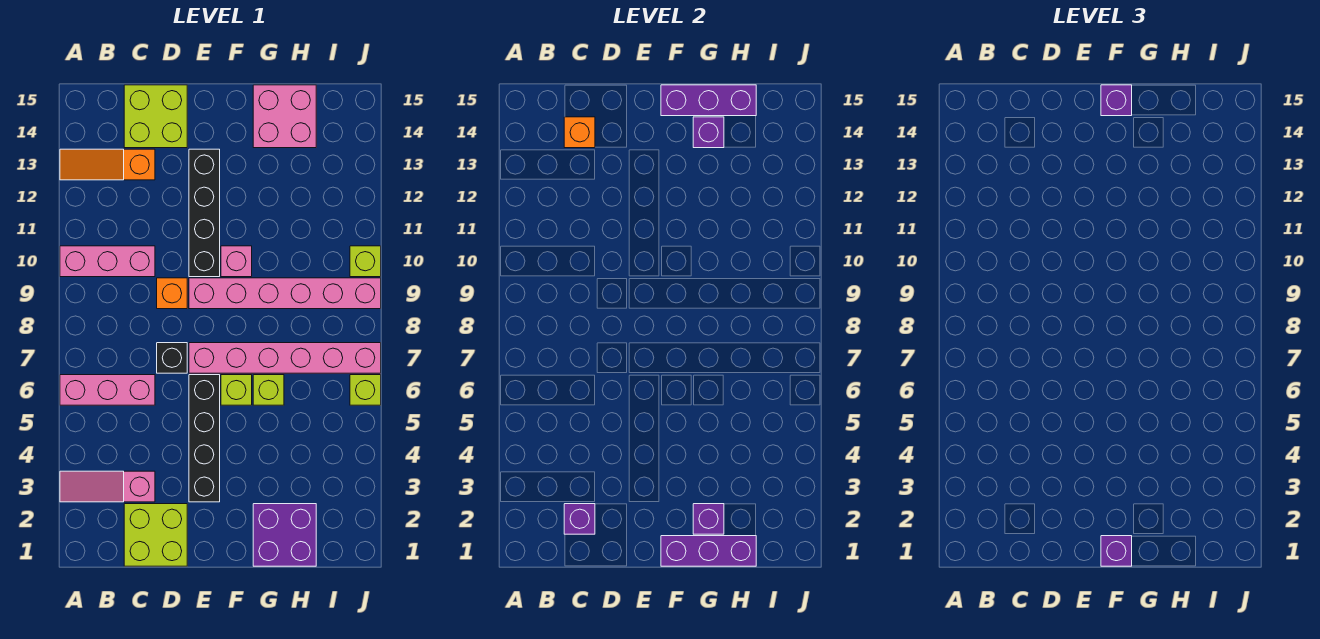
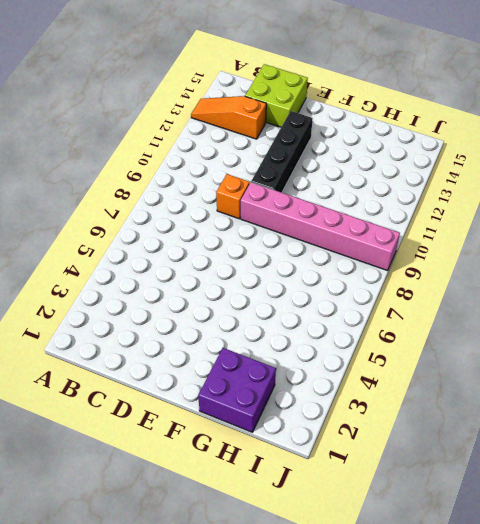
none -> pink 1x3 slope [60,471,155,502]
none -> pink 1x3 brick [60,375,155,405]
none -> pink 1x3 brick [60,246,155,277]

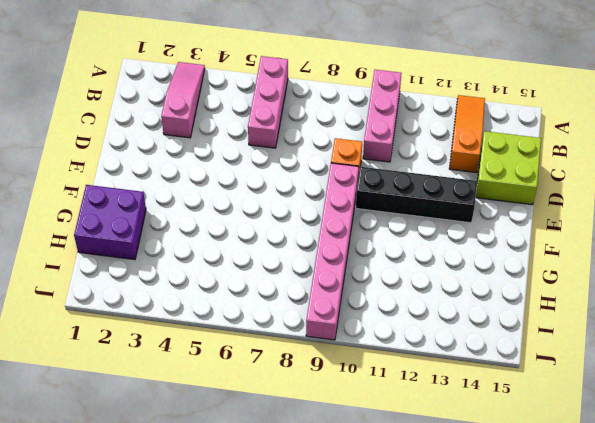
none -> lime 2x2 brick [124,504,187,566]
none -> black 1x1 brick [157,343,187,373]
none -> black 1x4 brick [189,375,220,502]

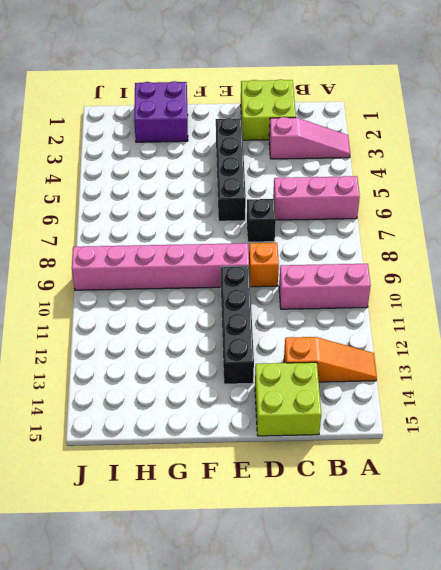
none -> pink 1x6 brick [189,343,381,373]
none -> lime 1x1 brick [221,375,252,405]
none -> pink 1x1 brick [221,246,252,277]

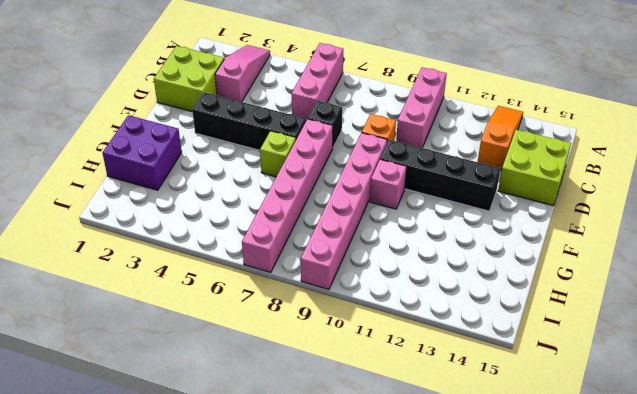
none -> lime 1x1 brick [253,375,284,405]
none -> pink 2x2 brick [253,85,316,148]
none -> lime 1x1 brick [350,375,381,405]

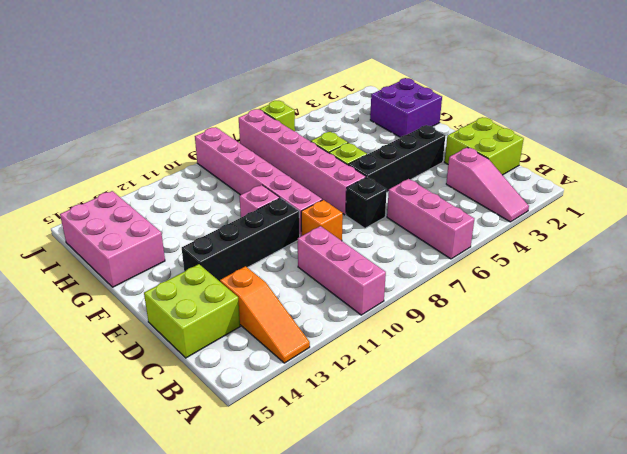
pink 2x3 brick [60,191,165,287] -> pink 2x2 brick [253,85,316,148]
none -> lime 1x1 brick [350,246,381,277]
none -> purple 1x1 brick [564,504,595,534]
none -> orange 1x1 brick [564,117,595,148]

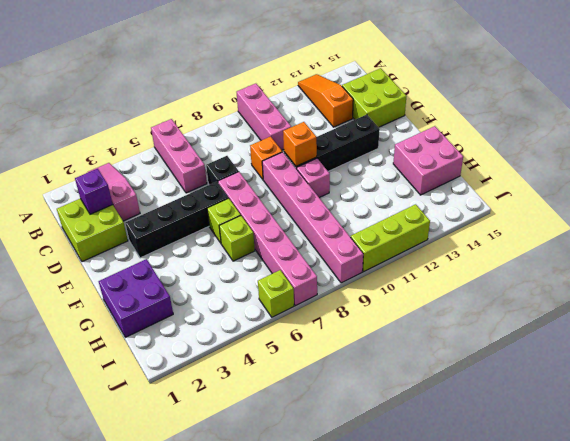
orange 1x1 brick [283,122,317,166] -> orange 1x1 brick moved to [564,117,595,148]
lime 1x3 brick [351,204,430,272] -> lime 1x1 brick [350,246,381,277]
none -> purple 1x3 brick [661,536,756,566]
none -> purple 1x3 brick [661,85,756,116]
none -> purple 1x1 brick [693,504,724,534]

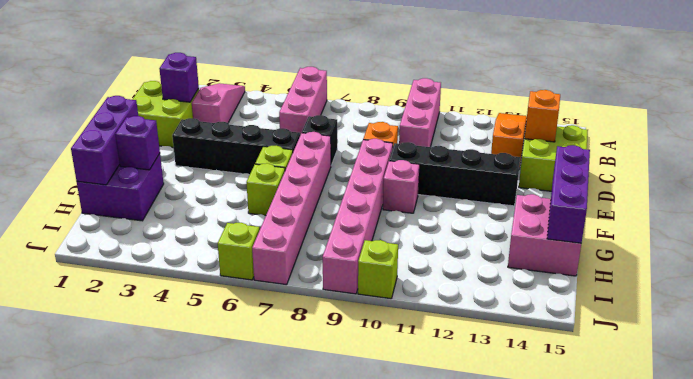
none -> purple 1x1 brick [693,117,724,148]
none -> purple 1x1 brick [1101,536,1132,566]
none -> purple 1x1 brick [1101,85,1132,116]

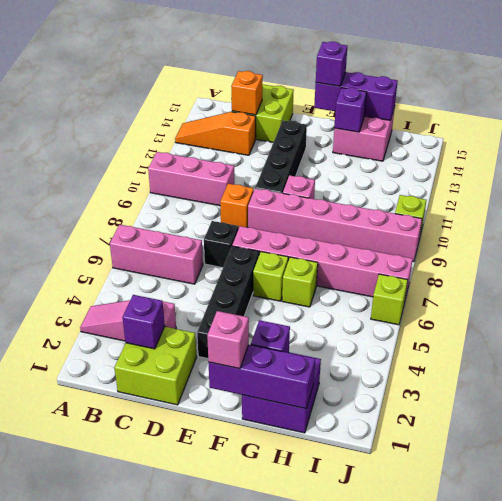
pink 1x1 brick [207,311,249,369] -> purple 1x1 brick [1101,536,1132,566]

